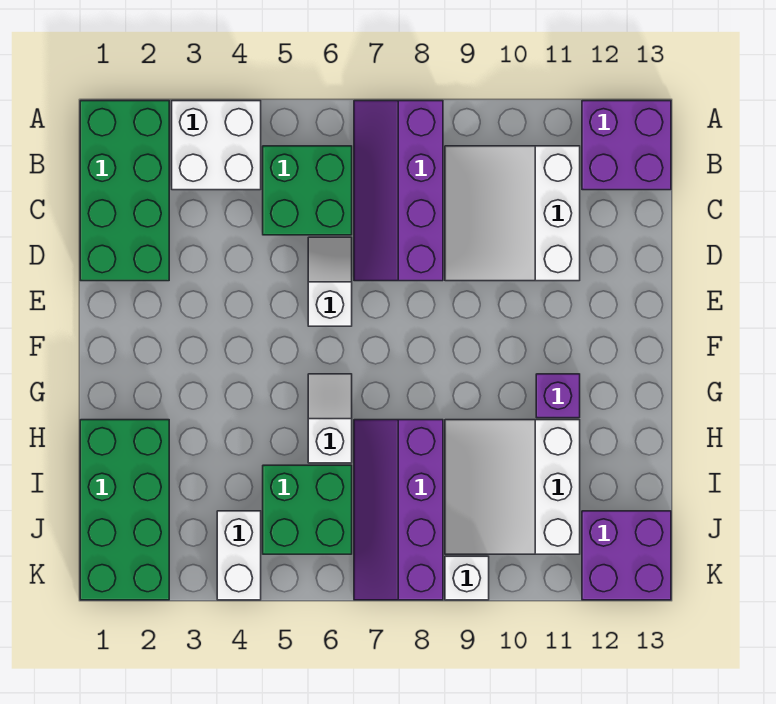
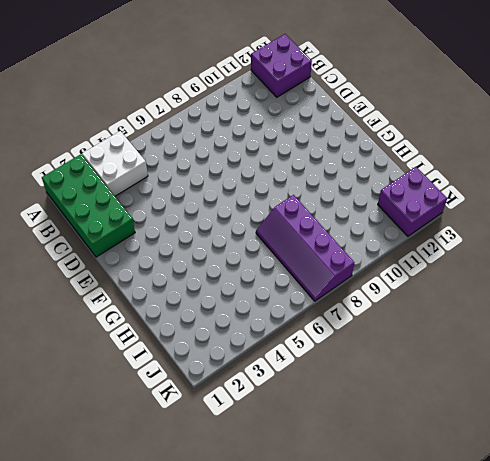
none -> purple 2x4 slope [354,101,443,281]
none -> green 2x2 brick [263,146,352,235]
none -> white 3x3 slope [445,146,580,281]

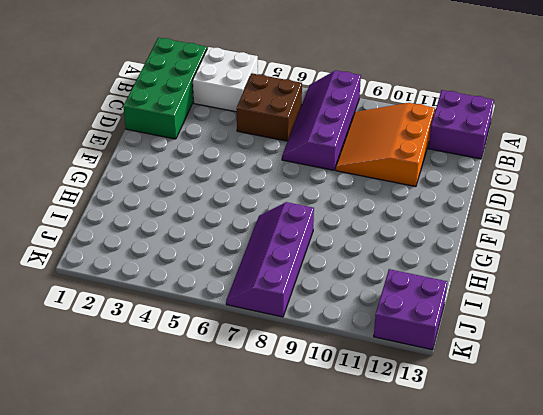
brown 2x2 brick [237,73,302,141] -> green 2x2 brick [263,146,352,235]
orange 3x3 slope [336,103,435,187] -> white 3x3 slope [445,146,580,281]
none -> white 1x2 slope [308,237,352,326]
none -> white 1x2 slope [308,374,352,463]
none -> purple 1x1 brick [536,374,580,418]

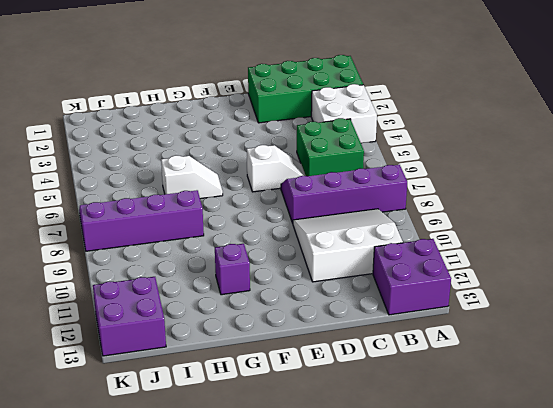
none -> green 2x4 brick [80,420,169,600]
none -> white 3x3 slope [445,420,580,554]
none -> green 2x2 brick [263,465,352,554]

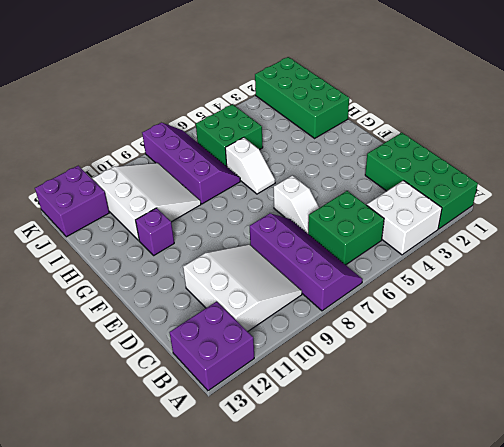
none -> white 1x2 brick [217,511,261,600]
none -> white 1x1 brick [445,556,489,600]

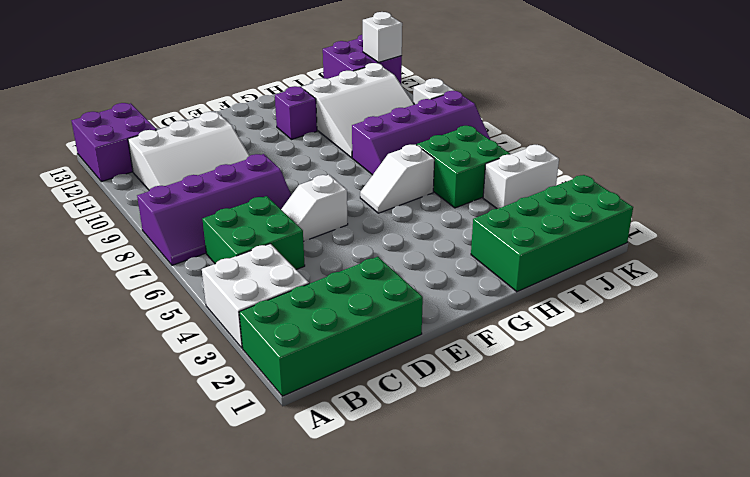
white 1x1 brick [363,12,402,63] -> none

